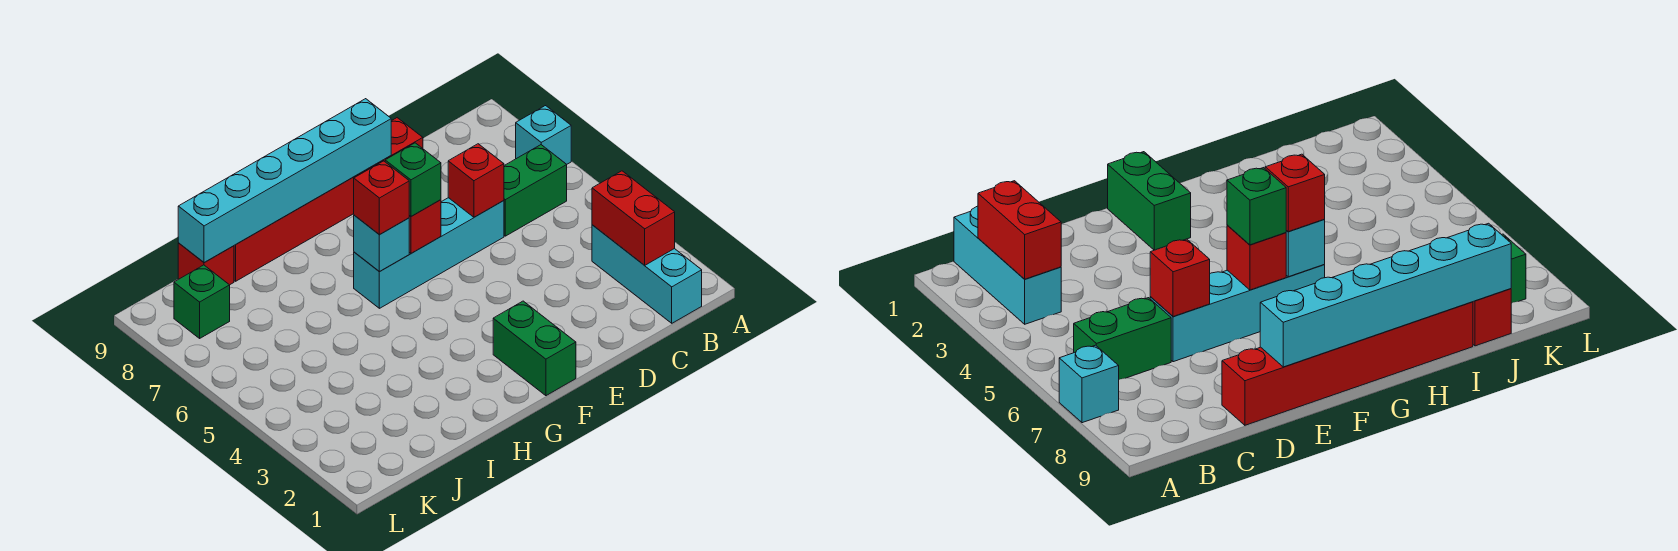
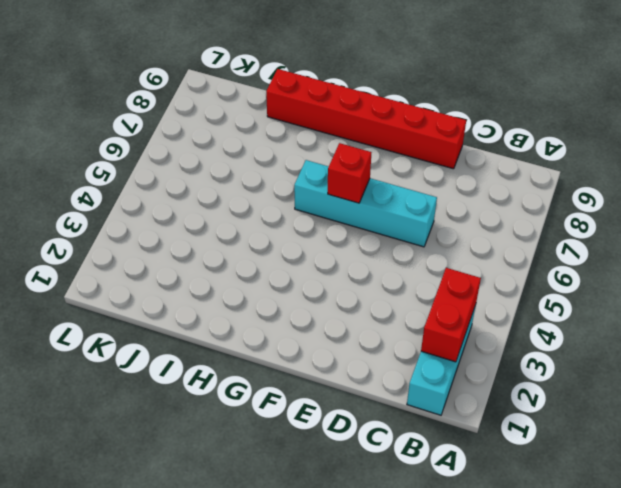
none -> cyan 1x1 brick [516,106,571,164]
none -> green 1x2 brick [504,145,567,236]
none -> green 1x2 brick [493,301,576,396]

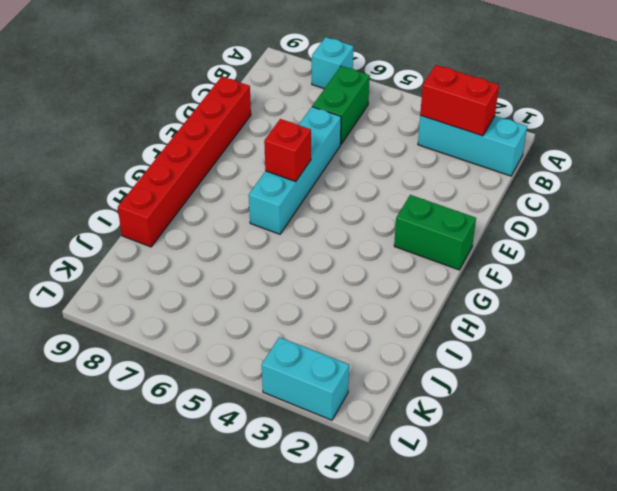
cyan 1x2 brick [262,337,349,420] -> none
none -> red 1x1 brick [178,243,234,285]
none -> green 1x1 brick [174,265,230,338]
none -> red 1x1 brick [448,144,504,217]

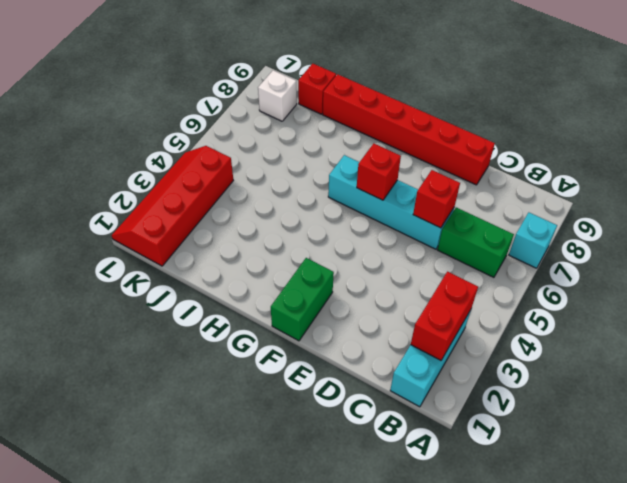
red 2x4 slope [112,146,233,266] -> none
white 1x1 brick [258,70,297,121] -> green 1x1 brick [174,265,230,338]
none -> cyan 1x6 brick [178,99,391,263]
none -> cyan 1x1 brick [354,215,409,272]
none -> green 1x1 brick [385,143,441,216]

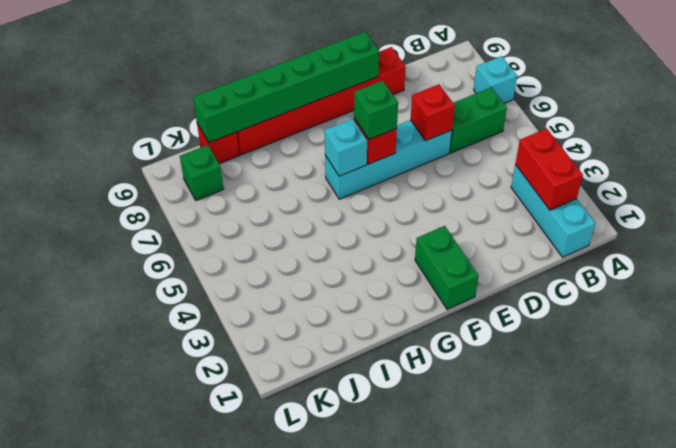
green 1x6 brick [193,32,379,143] -> cyan 1x6 brick [178,99,391,263]
none -> red 1x1 brick [354,161,409,234]

